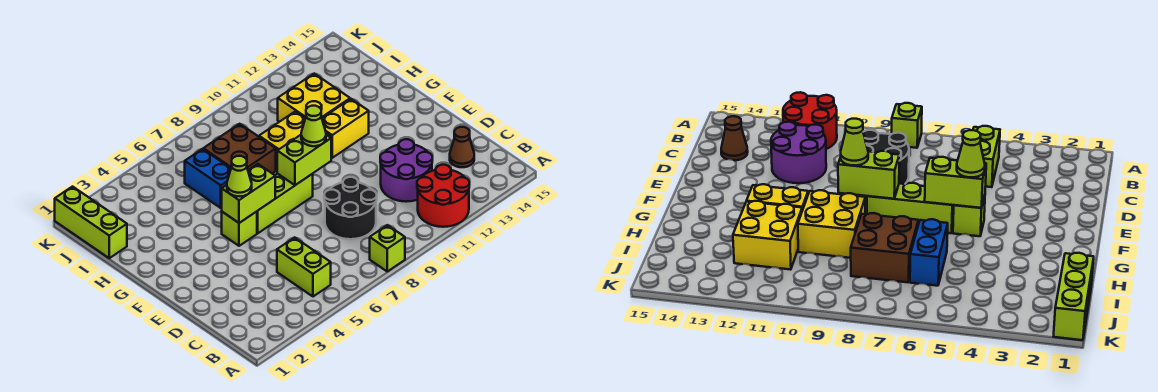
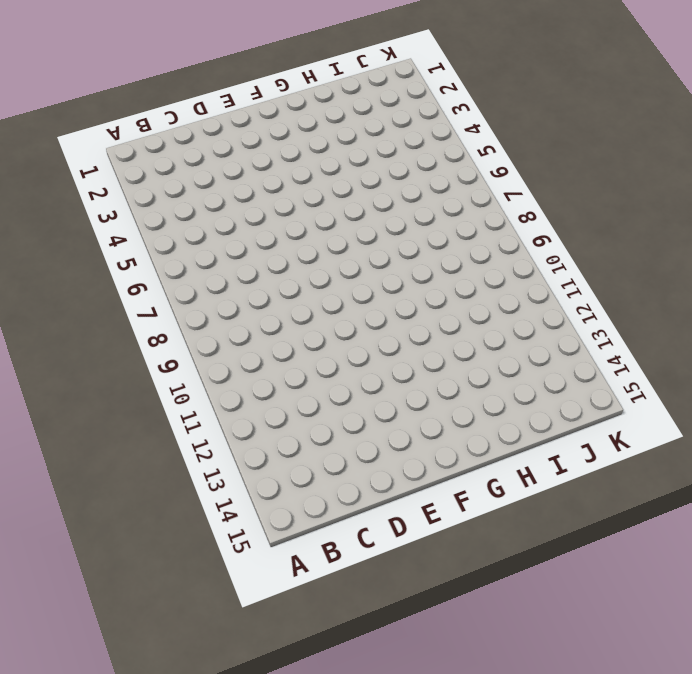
none -> lime 1x1 brick [370,225,405,271]
none -> red 2x2 round brick [417,165,469,227]
none -> lime 1x2 brick [277,237,331,297]

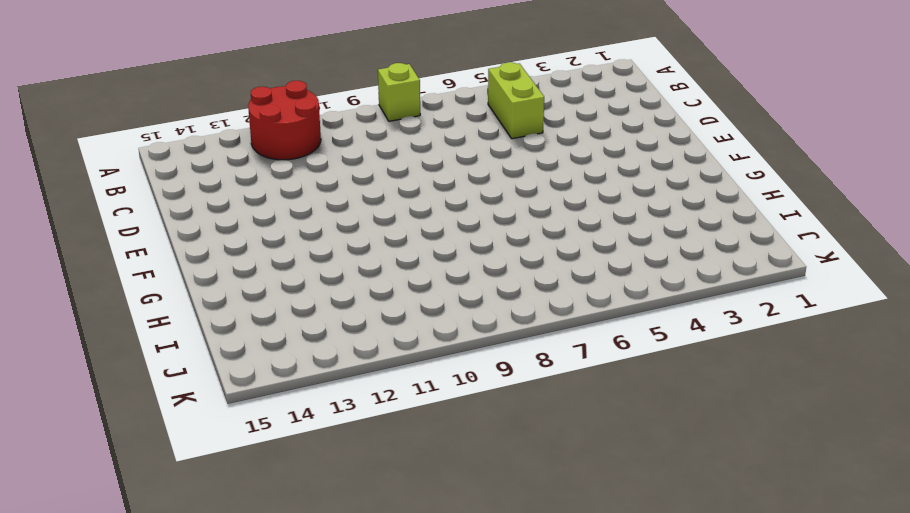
none -> black 2x2 round brick [324,177,377,239]
none -> purple 2x2 round brick [380,139,432,202]
none -> brown 1x1 cone [450,127,474,167]

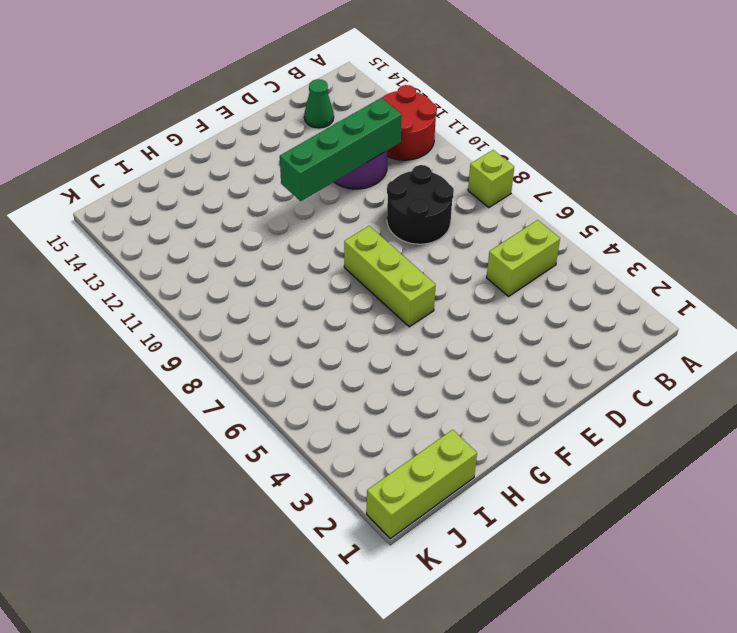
green 1x4 brick [280,98,402,201] -> none
green 1x1 cone [304,79,334,128] -> brown 1x1 cone [450,127,474,167]
none -> lime 1x1 brick [222,212,257,246]
none -> yellow 2x2 brick [259,111,331,170]
none -> yellow 1x2 brick [322,99,369,158]

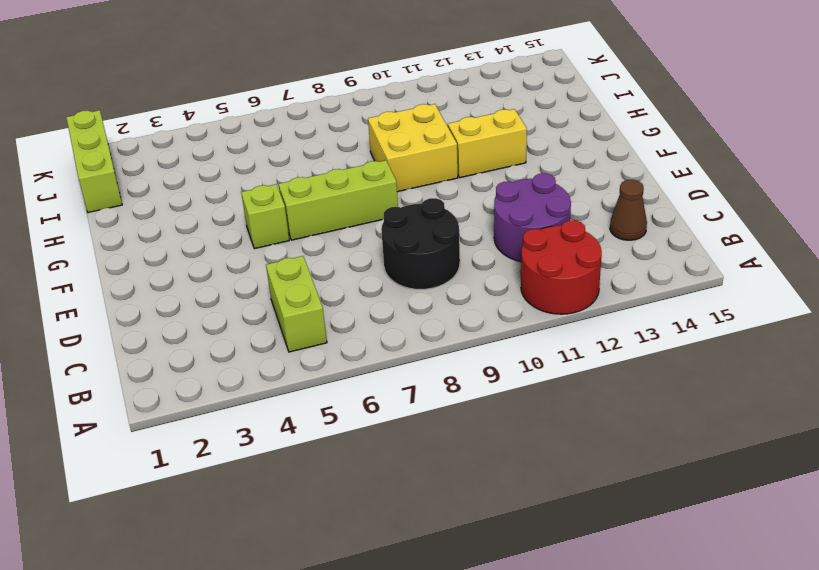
none -> lime 1x1 brick [370,225,405,271]
none -> blue 1x2 brick [185,149,231,208]
none -> brown 2x2 brick [203,124,276,173]

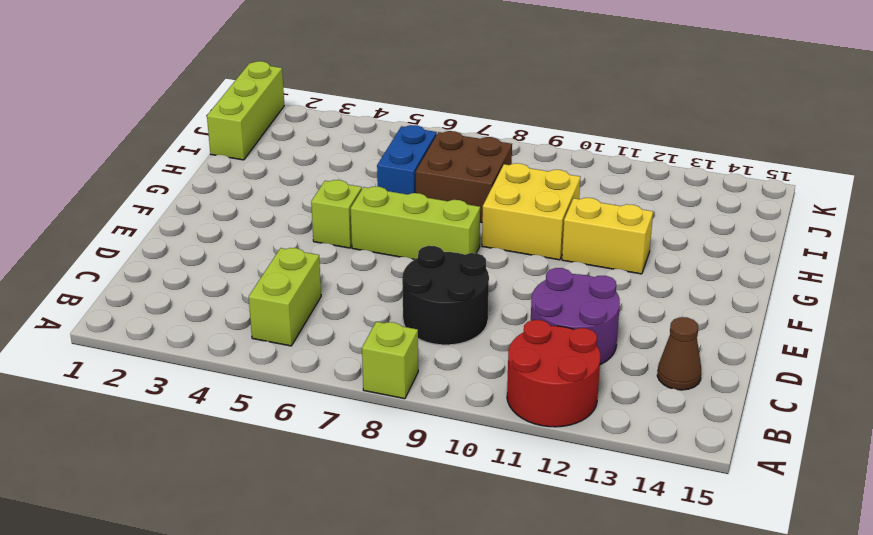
none -> yellow 2x2 brick [278,74,350,122]
none -> lime 1x2 brick [222,164,275,223]
none -> lime 1x2 brick [277,135,331,185]

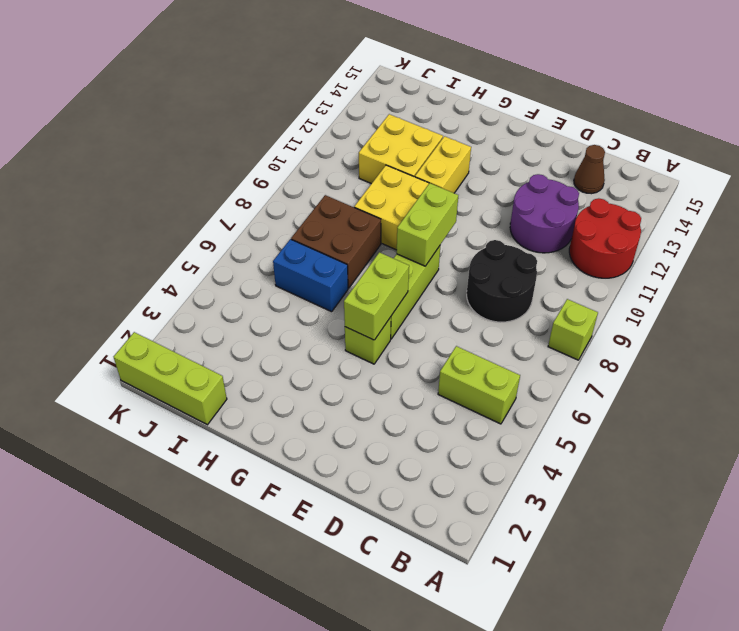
none -> lime 1x1 cone [227,156,252,196]
none -> lime 1x1 cone [301,106,326,146]

